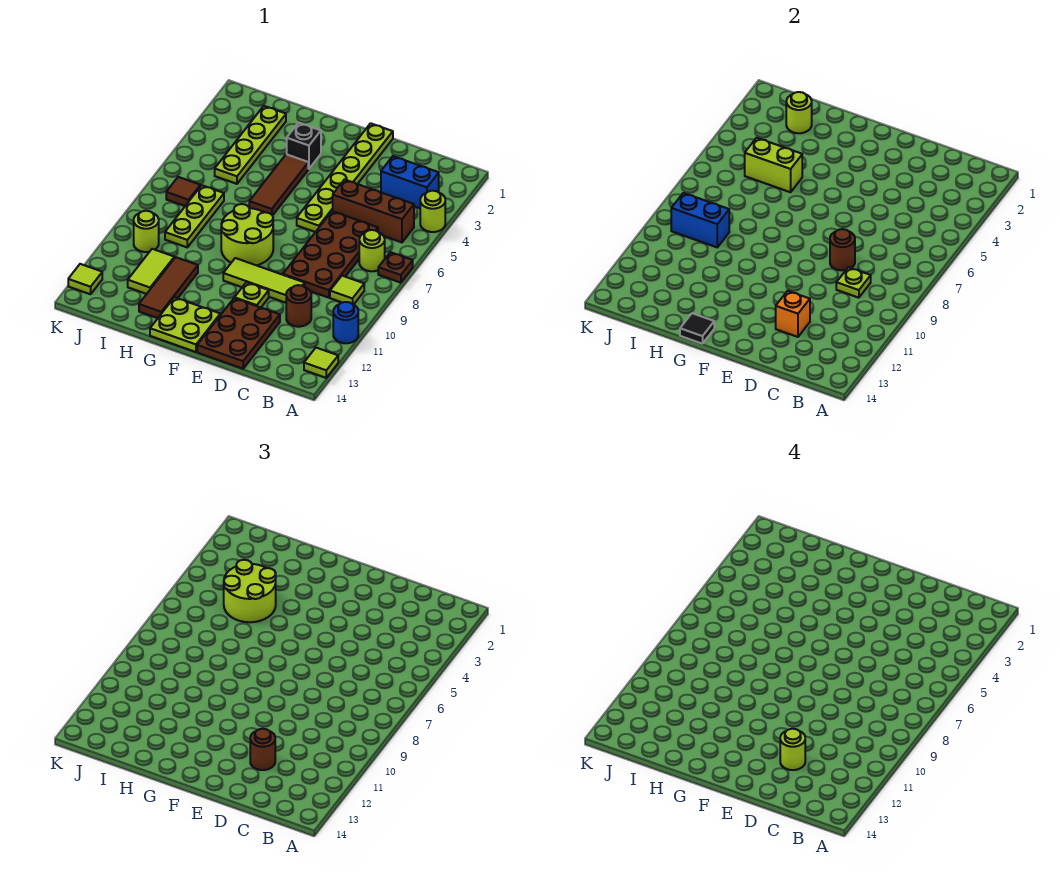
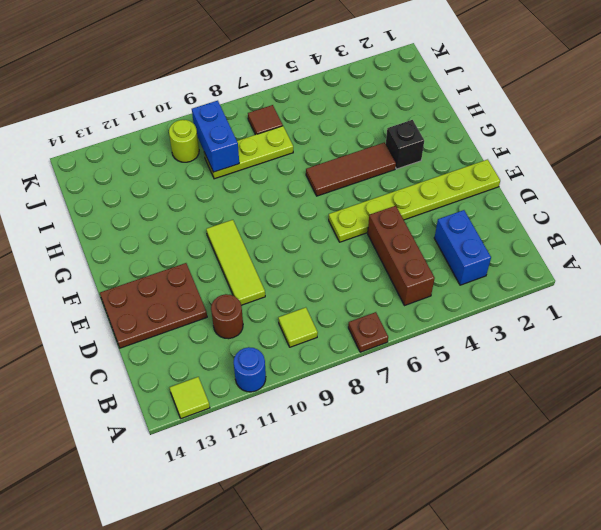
none -> lime 1x1 round brick [420,191,445,232]
none -> lime 1x1 round brick [359,230,385,271]
none -> brown 2x4 plate [283,211,378,298]
none -> lime 1x1 plate [234,282,269,307]

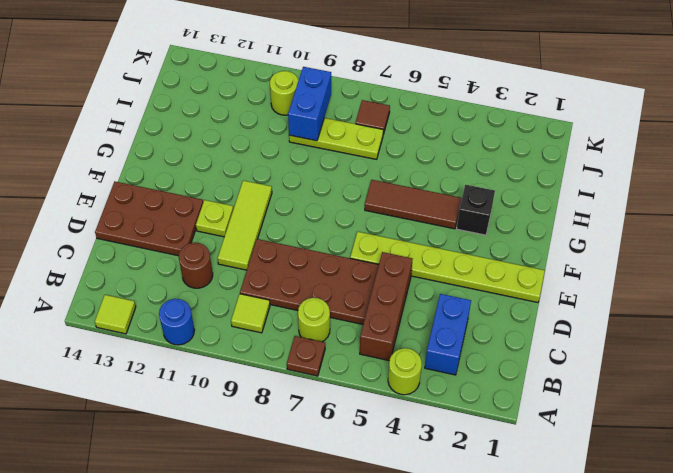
none -> lime 2x2 round brick [221,204,273,265]
none -> lime 2x2 plate [150,297,220,352]
none -> brown 1x3 tile [139,257,198,318]
none -> lime 1x4 plate [215,106,286,184]

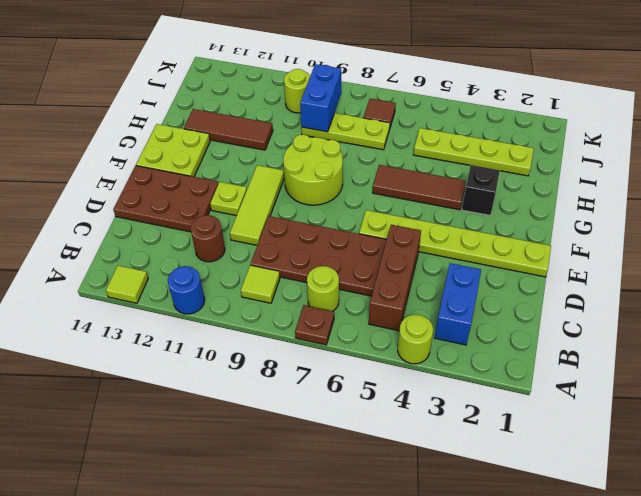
none -> lime 1x2 tile [128,249,174,294]
none -> lime 1x1 tile [68,264,102,294]
none -> lime 1x1 plate [836,267,871,298]
none -> brown 1x1 round brick [830,229,855,270]

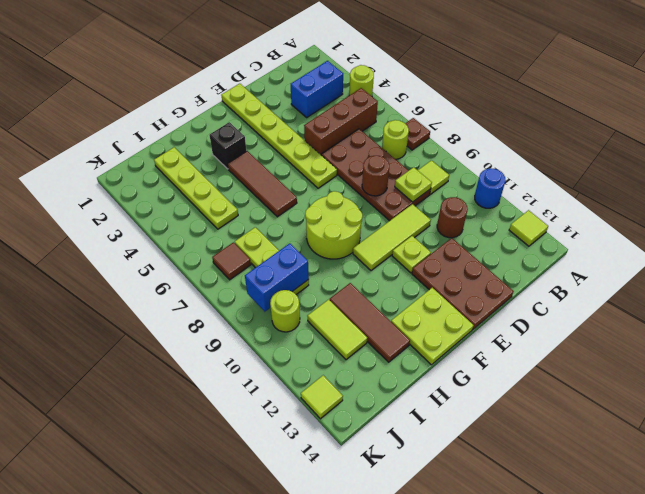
none -> orange 1x1 brick [776,291,810,337]
none -> black 1x1 tile [680,313,714,344]
none -> lime 1x2 brick [745,138,802,192]
none -> lime 1x1 round brick [786,92,812,133]

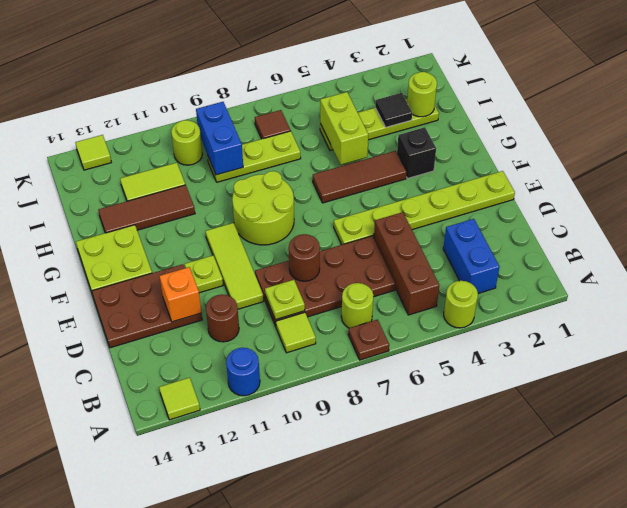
black 1x1 tile [375,93,412,127] -> black 1x1 tile moved to [680,313,714,344]
none -> brown 1x1 round brick [250,729,275,770]
none -> lime 2x2 round brick [224,560,276,622]
none -> lime 1x1 round brick [780,729,805,770]

